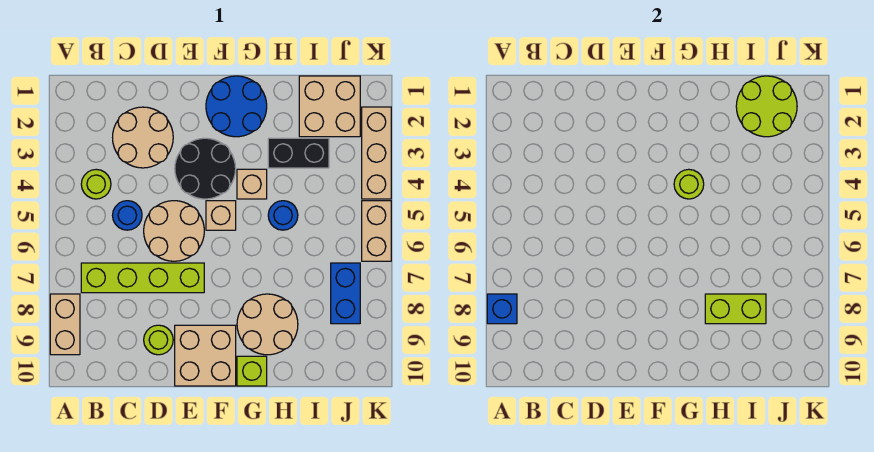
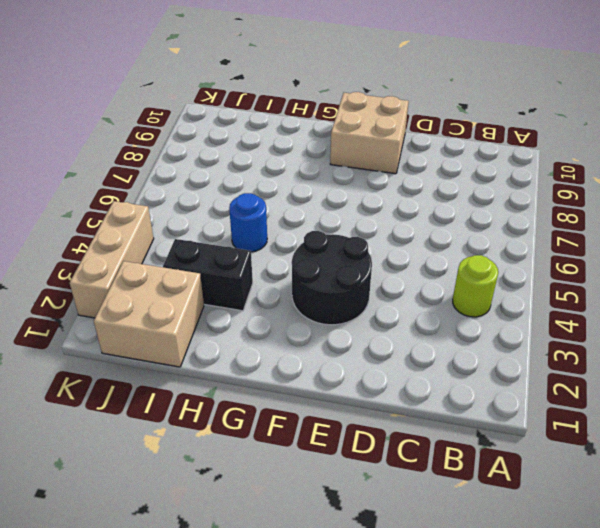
none -> tan 1x2 brick [50,294,80,355]
none -> lime 1x4 brick [81,263,204,293]
none -> tan 2x2 round brick [113,107,173,168]

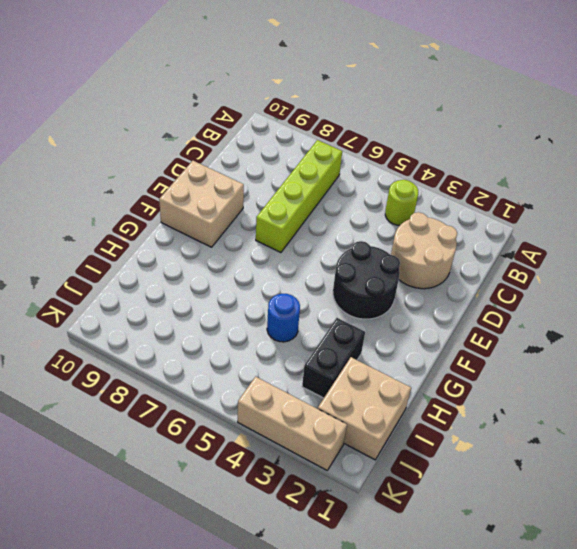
none -> tan 1x2 brick [50,294,80,355]
none -> blue 1x1 round brick [113,201,142,230]
none -> tan 2x2 round brick [144,201,204,261]

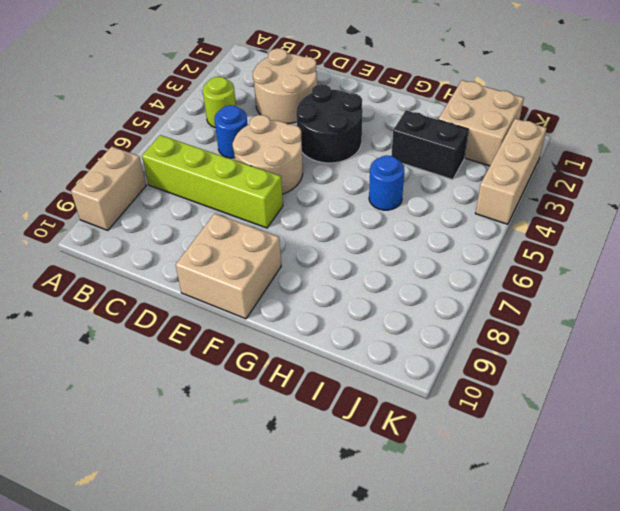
none -> lime 1x1 round brick [144,325,173,355]
none -> blue 2x2 round brick [206,76,267,137]
none -> tan 1x1 brick [206,201,236,230]

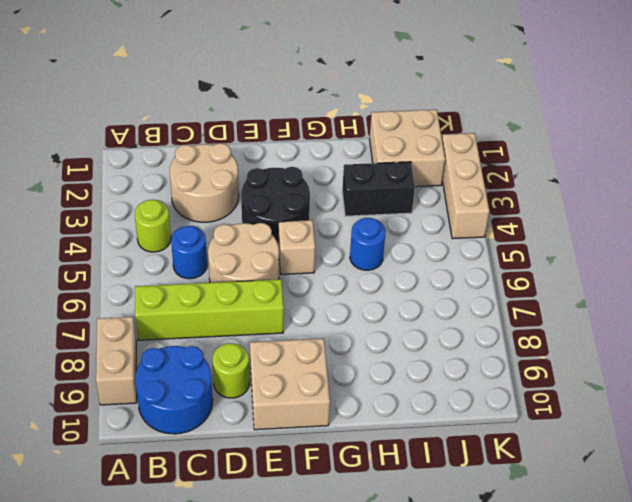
blue 2x2 round brick [135,346,213,434] -> blue 2x2 round brick moved to [206,76,267,137]
none -> tan 1x1 brick [237,169,267,199]
none -> tan 2x2 round brick [237,294,298,355]
none -> lime 1x1 brick [237,356,267,386]

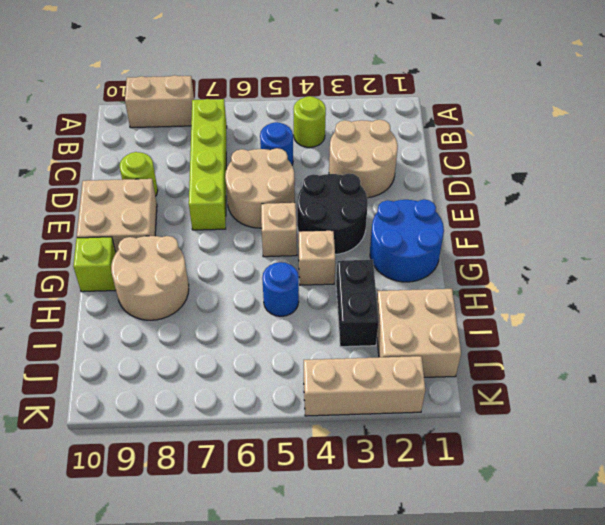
none -> blue 1x2 brick [331,263,360,324]
none -> tan 1x2 brick [362,201,391,261]
none -> blue 1x1 brick [487,294,517,324]

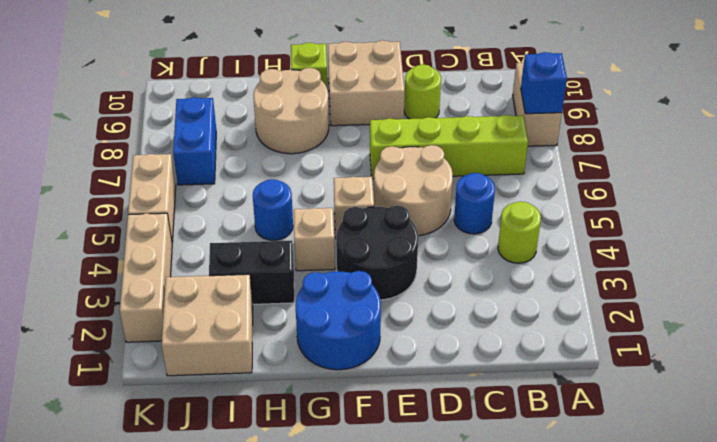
none -> tan 2x2 round brick [113,107,173,168]
none -> lime 1x1 round brick [674,169,704,199]
none -> lime 1x2 brick [705,294,766,324]

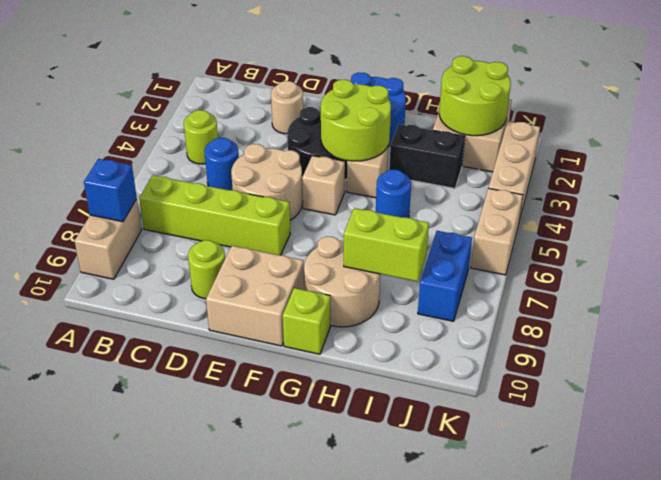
tan 1x1 round brick [271,81,303,134] -> tan 2x2 round brick [113,107,173,168]
lime 2x2 round brick [321,80,391,161] -> lime 1x1 round brick [674,169,704,199]

